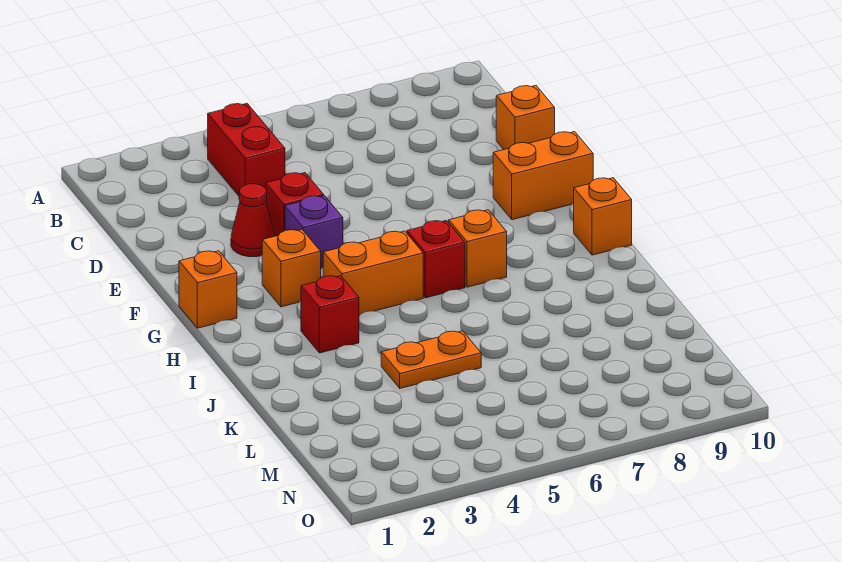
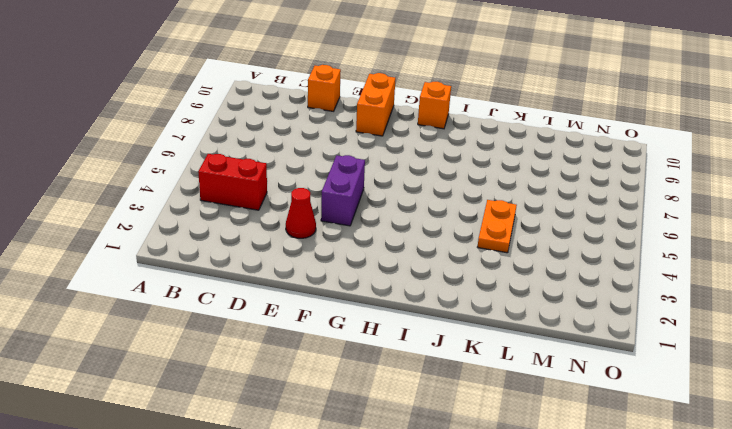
purple 1x2 brick [321,155,365,226] -> purple 1x1 brick [285,196,343,269]
none -> red 1x1 brick [266,173,324,236]
none -> orange 1x1 brick [179,251,237,328]
none -> orange 1x1 brick [262,230,321,307]

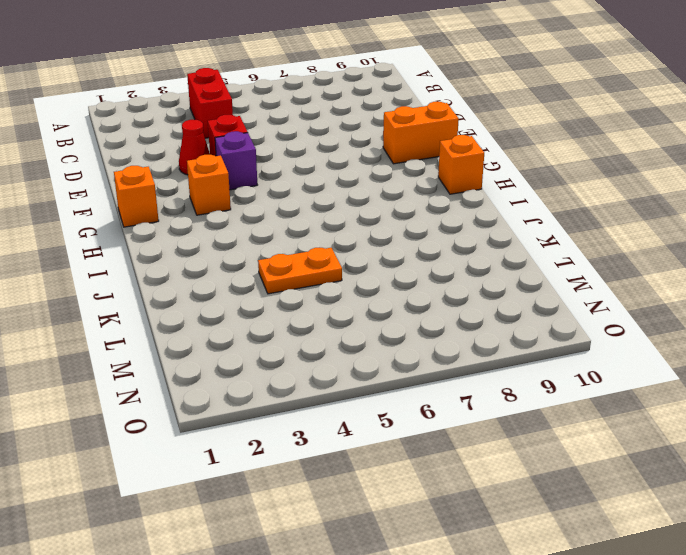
none -> orange 1x1 brick [496,86,555,149]
none -> orange 1x2 brick [323,231,423,315]
none -> red 1x1 brick [407,220,465,298]

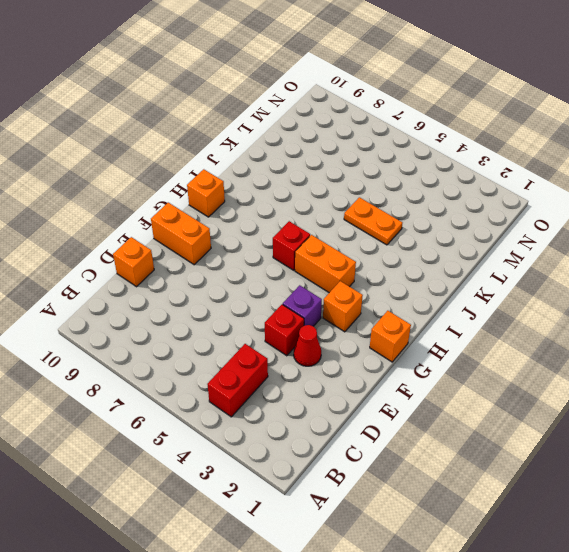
none -> orange 1x1 brick [449,210,507,287]
none -> red 1x1 brick [301,276,359,353]

